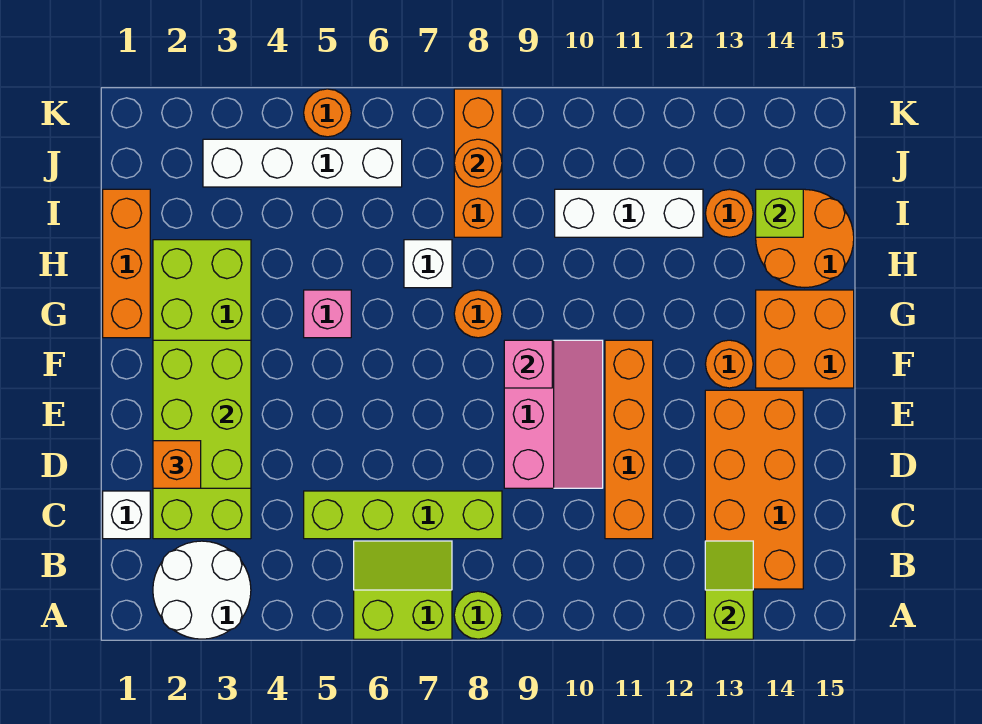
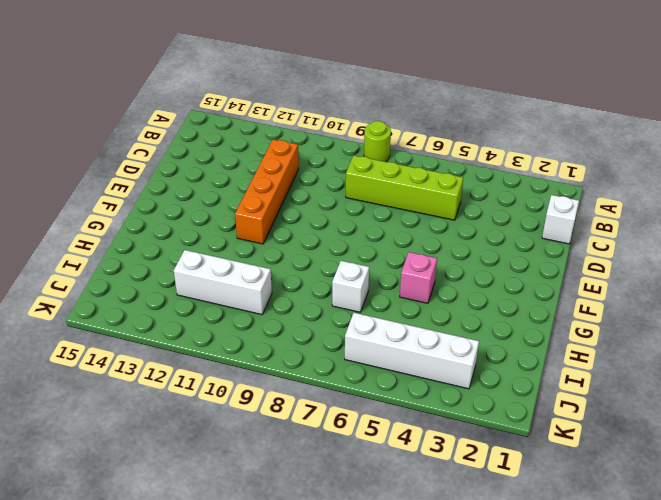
none -> white 2x2 round brick [153,541,251,639]
none -> lime 2x2 slope [354,541,452,639]
none -> orange 2x4 brick [705,390,803,589]

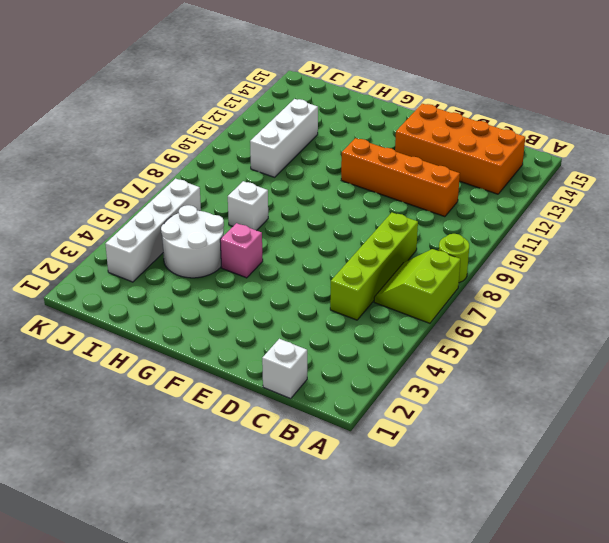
white 2x2 round brick [161,205,224,278] -> white 2x2 round brick moved to [153,541,251,639]
none -> lime 2x6 brick [153,240,251,539]
none -> pink 2x3 slope [504,340,603,488]
none -> orange 1x1 round brick [706,340,753,388]

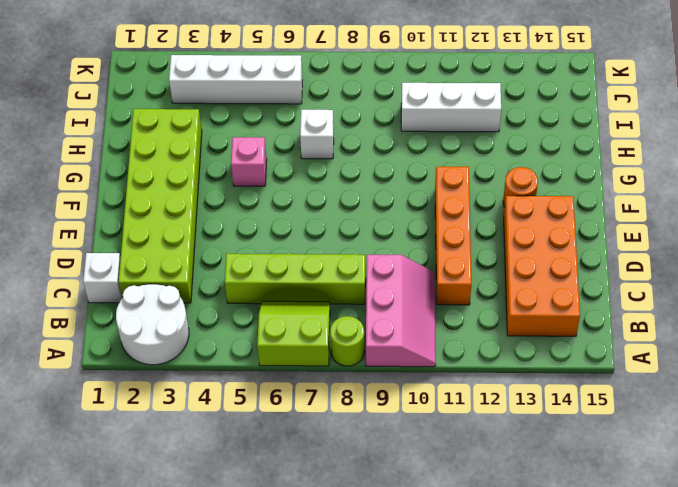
pink 2x3 slope [366,255,436,367] -> pink 2x3 slope moved to [504,340,603,488]
none -> orange 2x2 brick [756,290,854,388]
none -> orange 1x3 brick [103,189,150,338]
none -> orange 1x1 round brick [454,290,502,338]

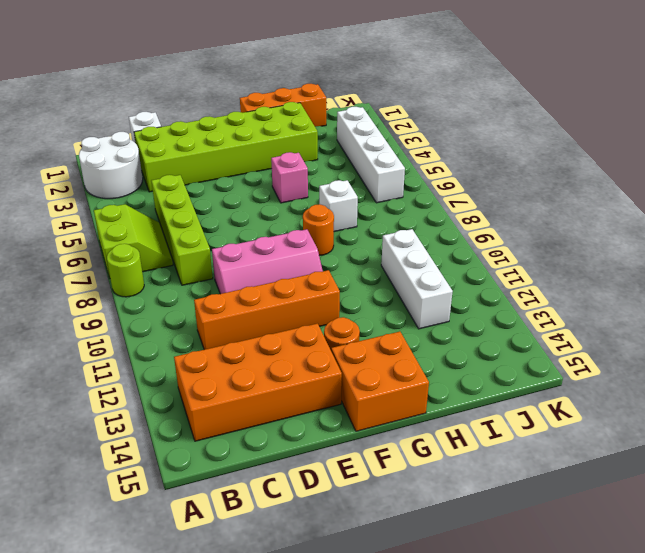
none -> orange 2x2 round brick [756,189,854,288]
none -> orange 1x3 brick [454,89,502,237]
none -> orange 1x1 round brick [705,189,753,237]

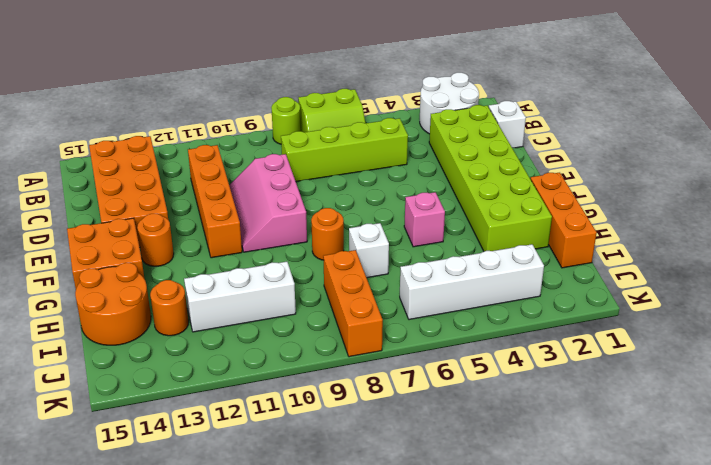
none -> orange 1x1 round brick [304,89,351,137]
none -> lime 1x2 slope [705,541,753,639]
none -> lime 2x3 brick [153,340,251,488]

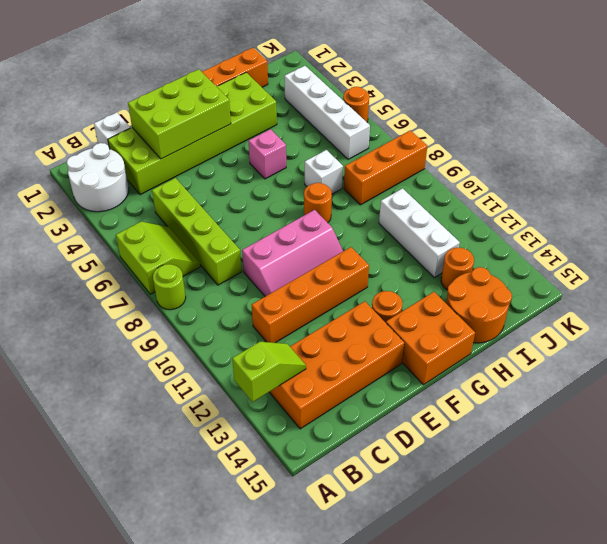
none -> pink 1x1 brick [504,340,552,388]
none -> lime 1x1 brick [756,189,803,237]
none -> orange 1x1 round brick [454,139,502,187]

